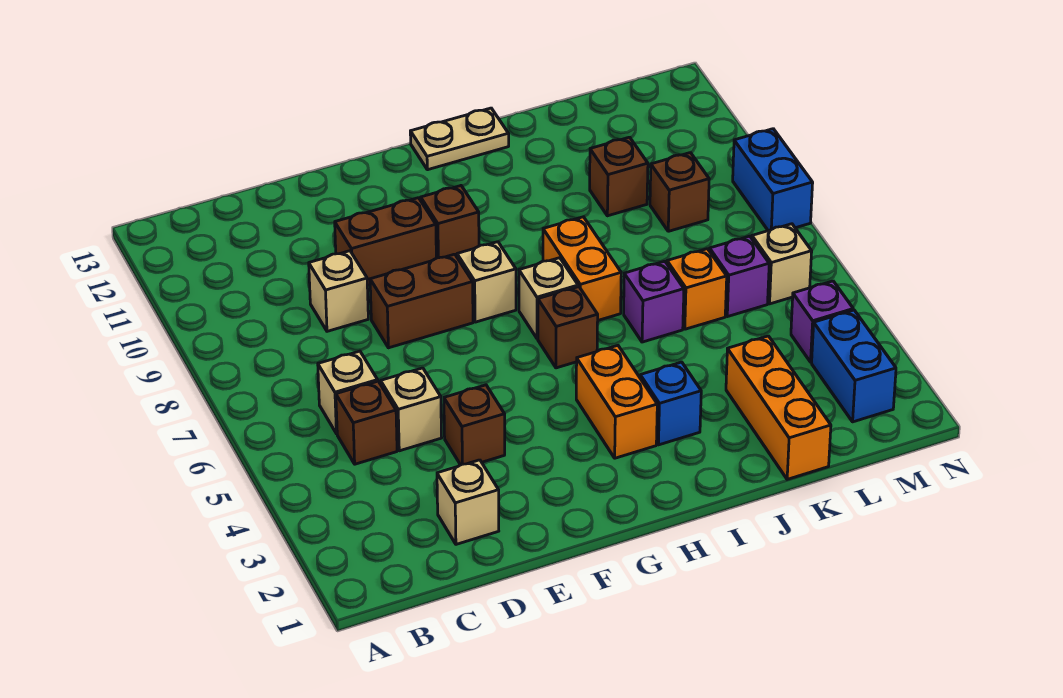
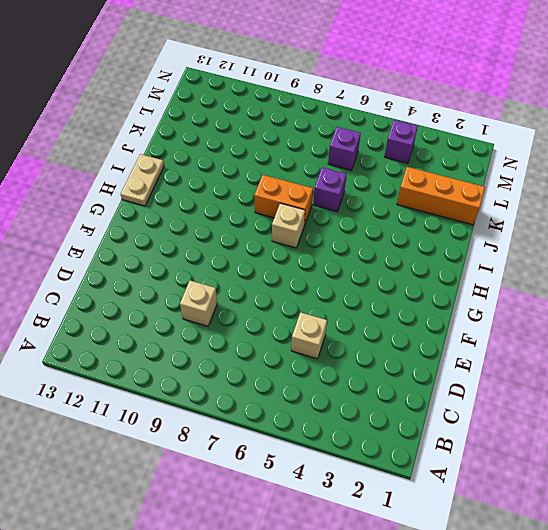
none -> brown 1x1 brick [336,381,397,464]
none -> tan 1x1 brick [318,351,378,434]
none -> tan 1x1 brick [437,460,499,544]

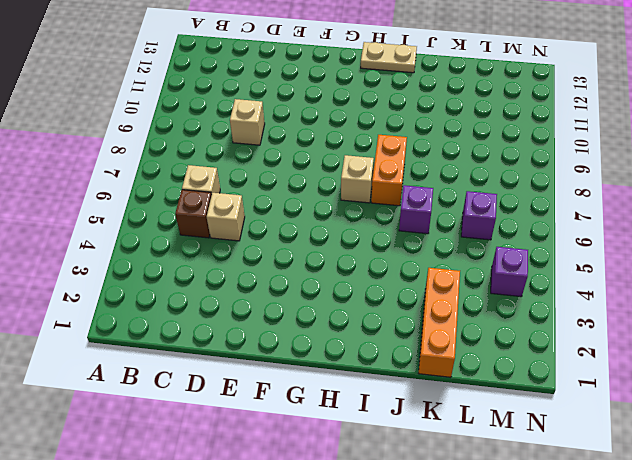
none -> tan 1x1 brick [437,460,499,544]
none -> brown 1x1 brick [444,385,505,465]
none -> brown 1x2 brick [370,254,473,348]

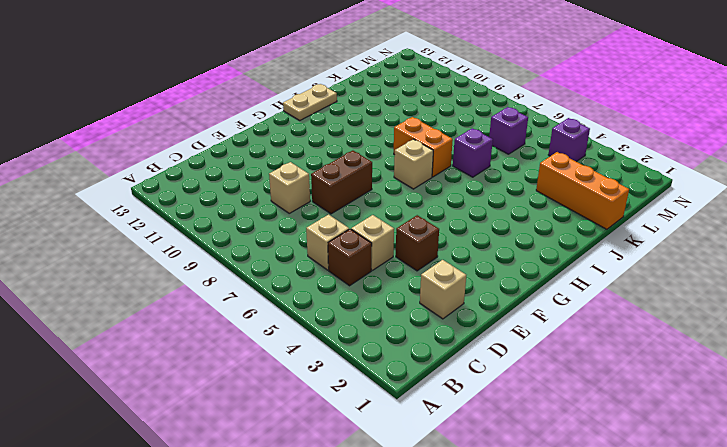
none -> brown 1x2 brick [335,198,436,286]
none -> tan 1x1 brick [457,242,516,322]
none -> brown 1x1 brick [421,186,479,258]

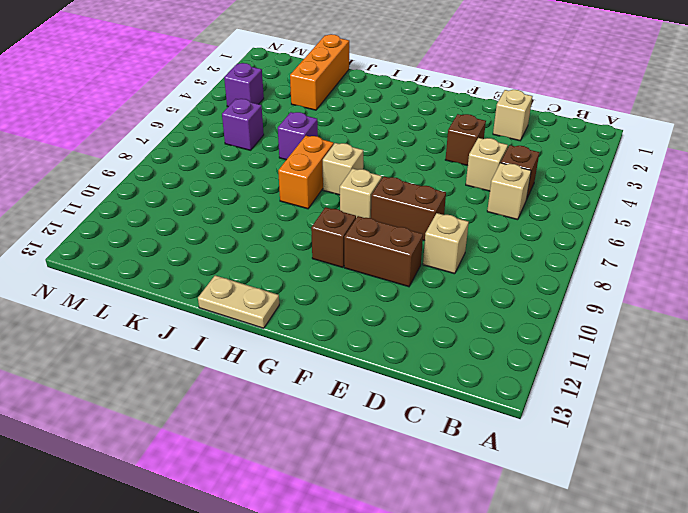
none -> orange 1x2 brick [576,346,657,458]
none -> brown 1x1 brick [538,287,598,368]
none -> blue 1x1 brick [640,362,701,445]

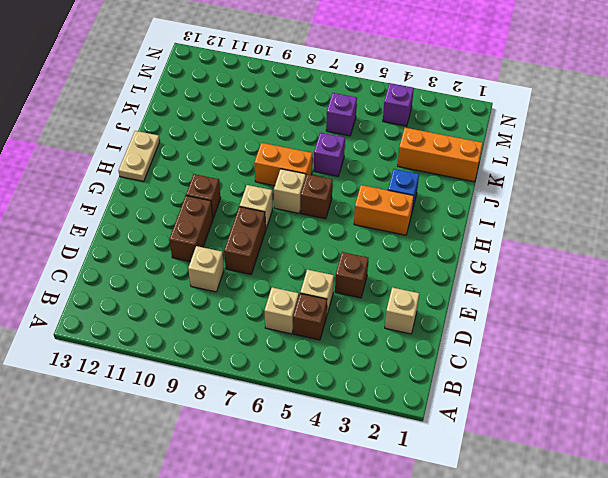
none -> orange 1x1 brick [667,249,727,329]
none -> brown 1x1 brick [590,137,648,216]
none -> brown 1x1 brick [650,153,709,231]

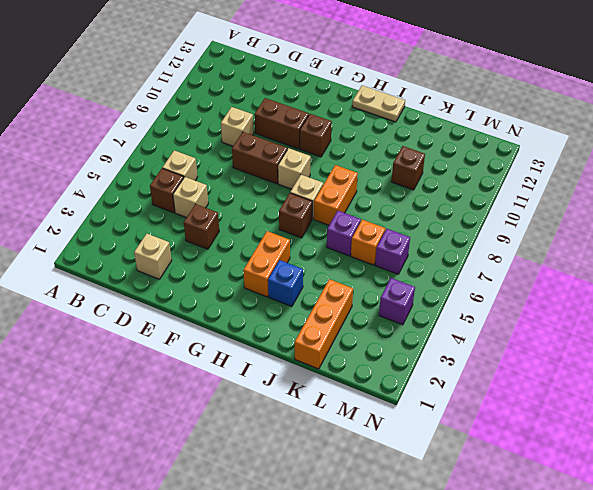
none -> brown 1x1 brick [650,153,709,231]
none -> blue 1x2 brick [812,310,896,422]
none -> tan 1x1 brick [752,224,812,304]

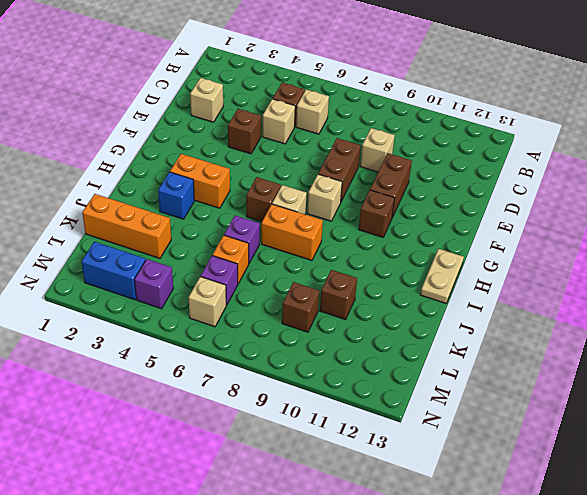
none -> blue 1x2 brick [733,129,813,231]

